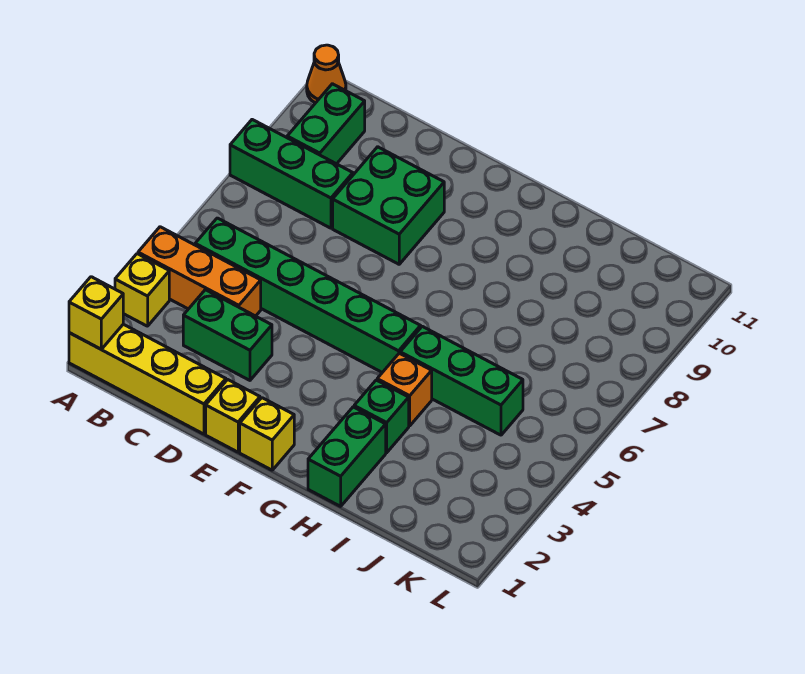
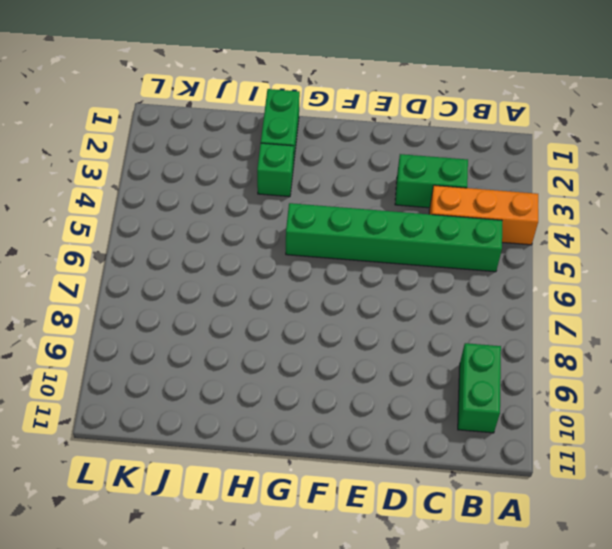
none -> yellow 1x4 brick [69,324,226,434]
none -> yellow 1x1 brick [115,254,169,326]
none -> green 1x3 brick [230,120,353,228]

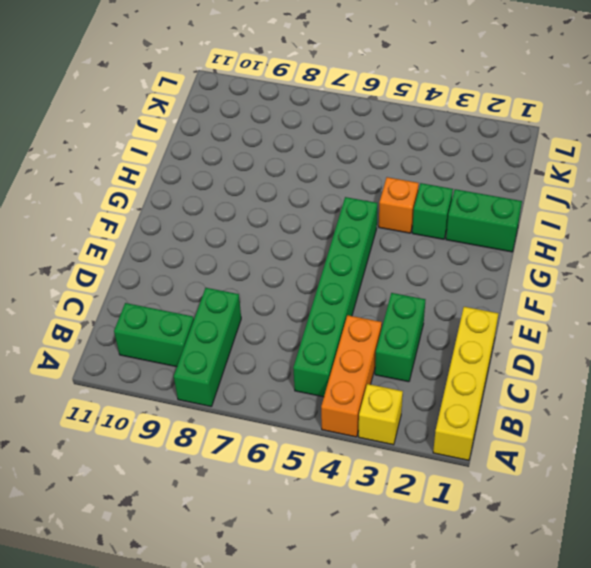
none -> orange 1x1 cone [307,45,346,103]
none -> green 2x2 brick [333,147,444,264]
none -> yellow 1x1 brick [206,380,260,452]

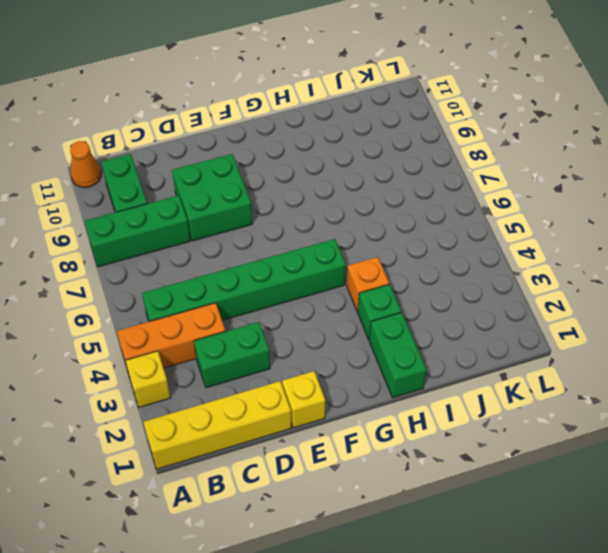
none -> yellow 1x1 brick [240,398,294,470]
none -> green 1x3 brick [400,326,523,435]
none -> yellow 1x1 brick [69,277,123,349]

